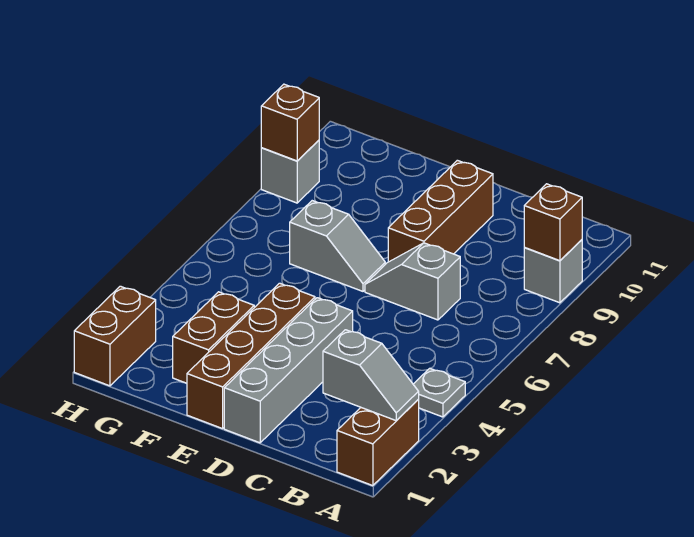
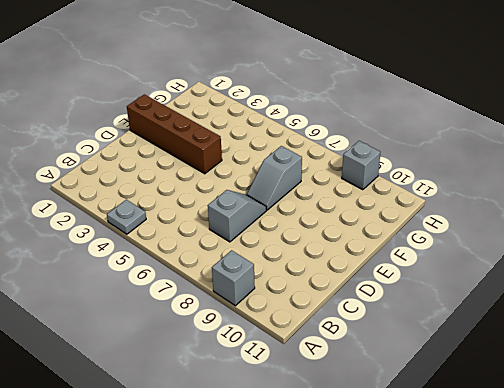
none -> brown 1x2 brick [337,400,419,486]
none -> grey 1x4 brick [224,298,353,443]
none -> brown 1x3 brick [388,160,493,262]

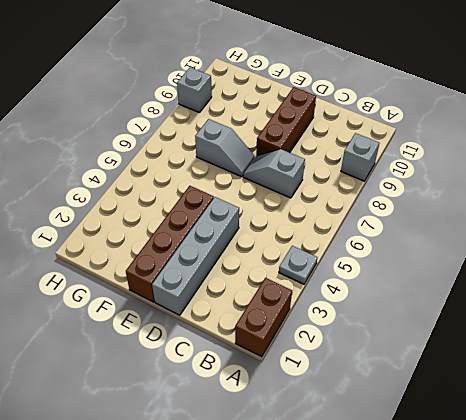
none -> brown 1x2 brick [173,292,254,383]
none -> brown 1x2 brick [74,286,156,386]
none -> grey 1x2 slope [323,330,419,421]

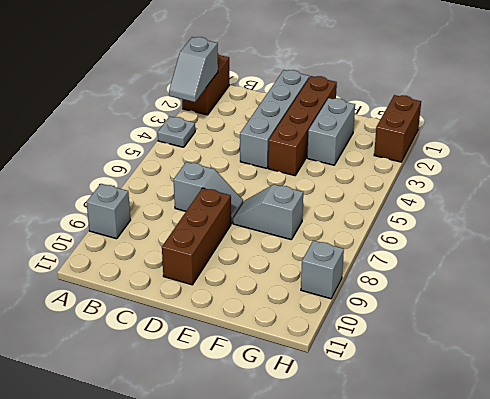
grey 1x2 slope [169,37,218,102] -> grey 1x2 slope turned to [323,330,419,421]
grey 1x2 brick [307,98,355,165] -> brown 1x2 brick [173,292,254,383]
none -> brown 1x1 brick [524,184,582,261]
none -> brown 1x1 brick [261,84,319,161]

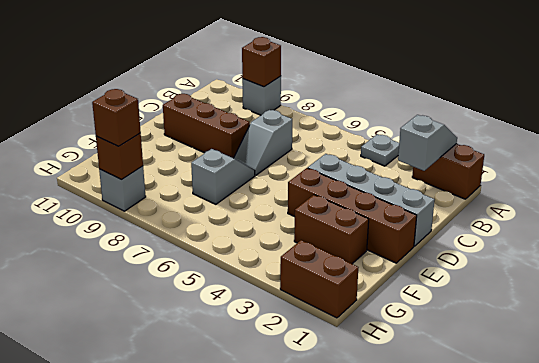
brown 1x1 brick [92,89,141,146] -> none

